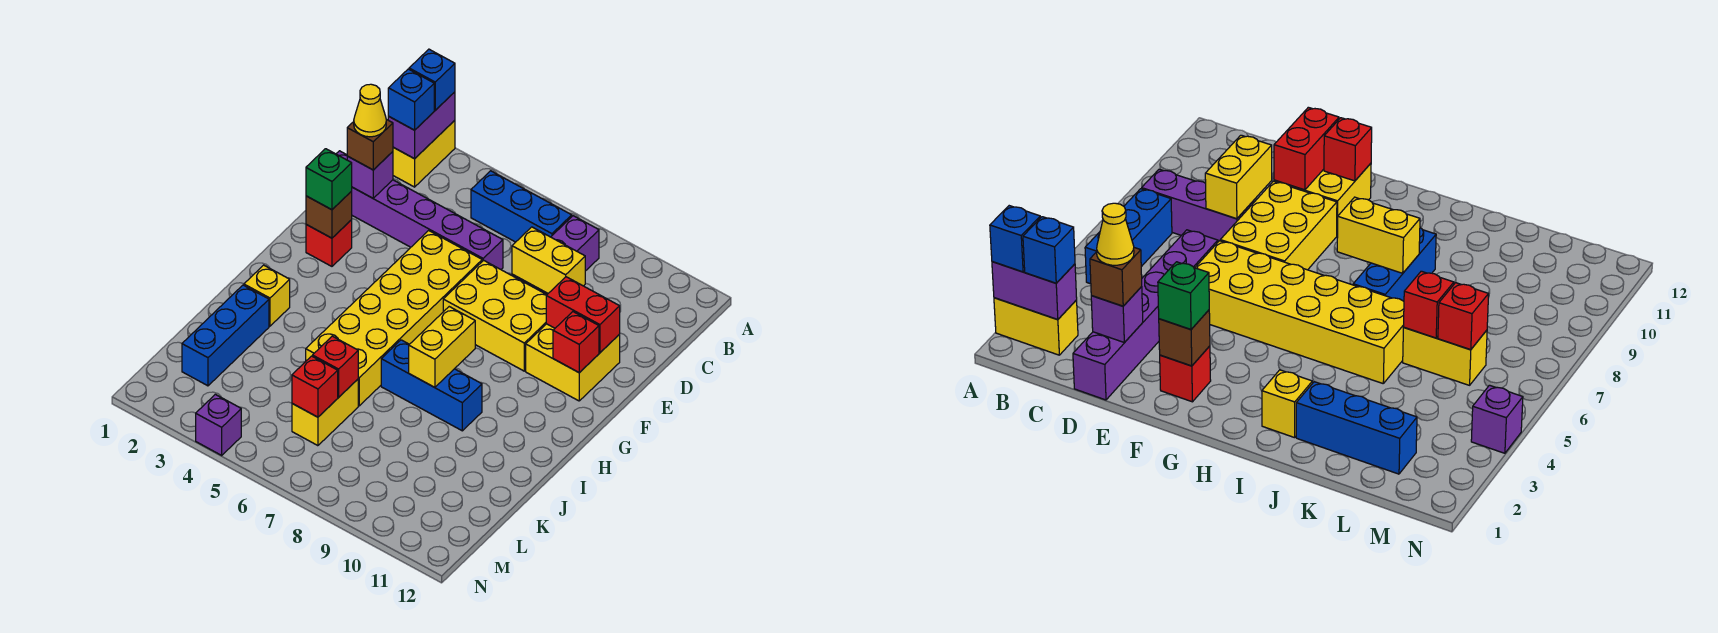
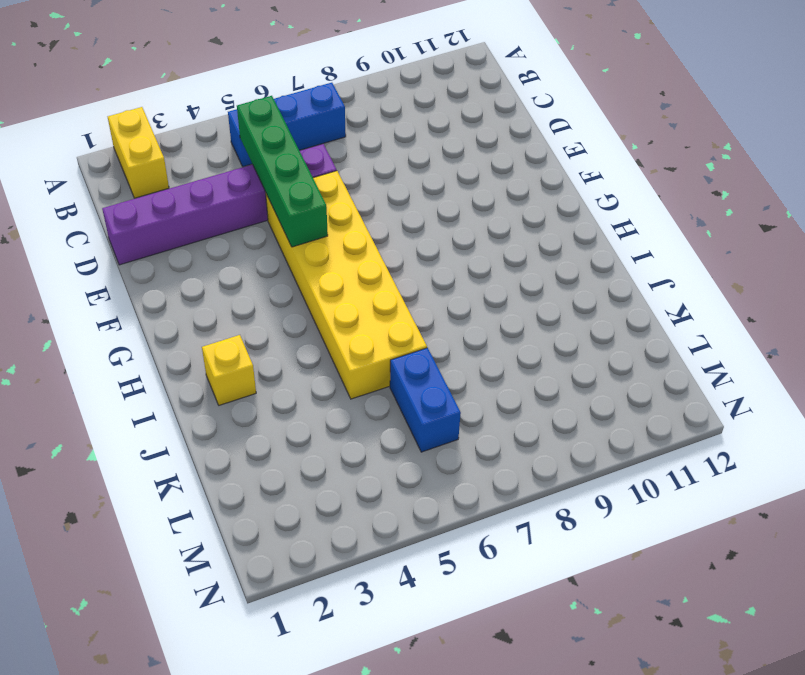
green 1x4 brick [237,96,328,247] -> none
blue 1x2 brick [390,348,461,452] -> yellow 1x2 brick [292,379,358,446]
none -> purple 1x3 brick [512,216,599,294]
none -> yellow 2x3 brick [443,260,547,371]
none -> yellow 2x2 brick [526,324,620,401]

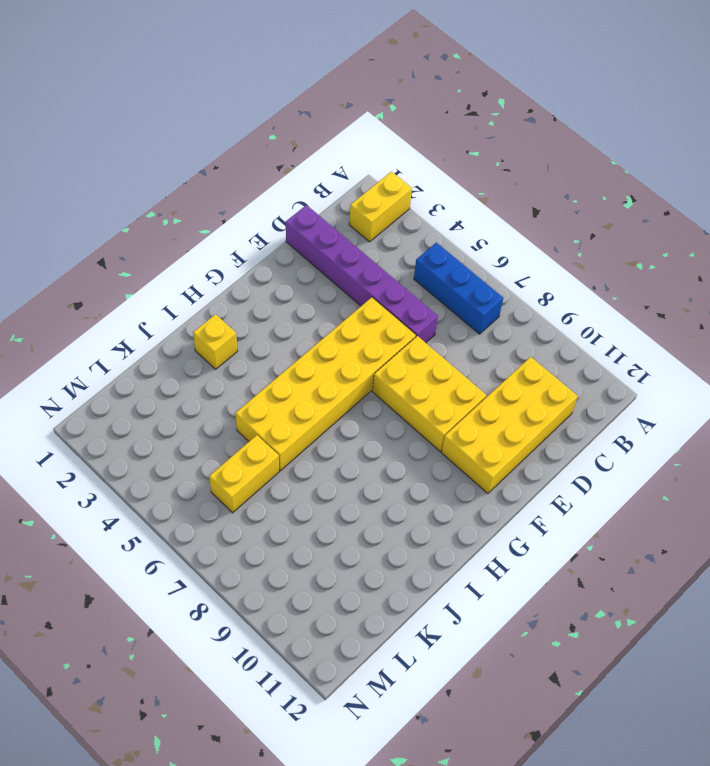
yellow 2x4 brick [441,357,578,493] -> yellow 2x2 brick [526,324,620,401]
none -> purple 1x3 brick [512,216,599,294]
none -> red 1x1 brick [306,220,352,266]
none -> blue 1x3 brick [381,340,482,431]

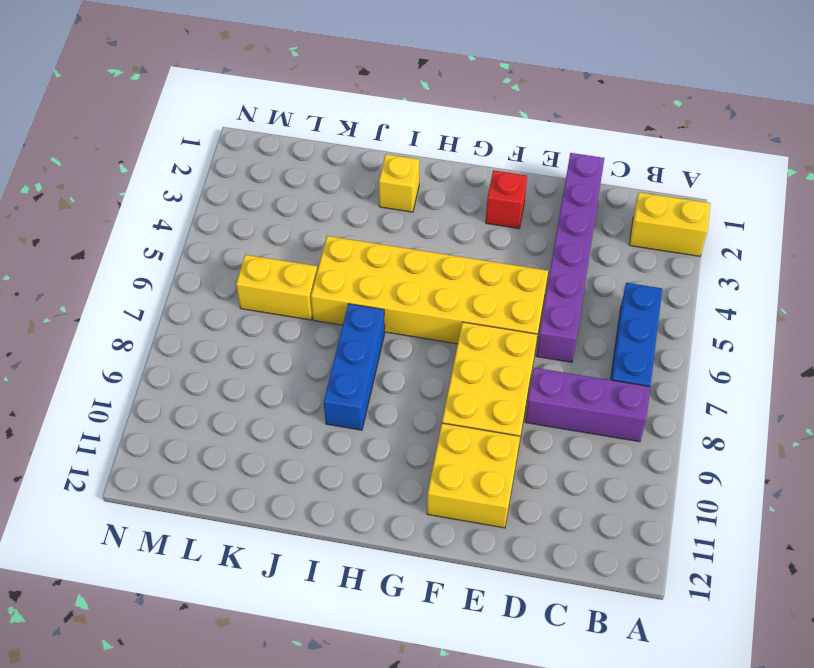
none -> blue 1x3 brick [182,285,269,386]
none -> purple 1x1 brick [196,394,241,455]
none -> purple 1x2 brick [388,92,455,159]

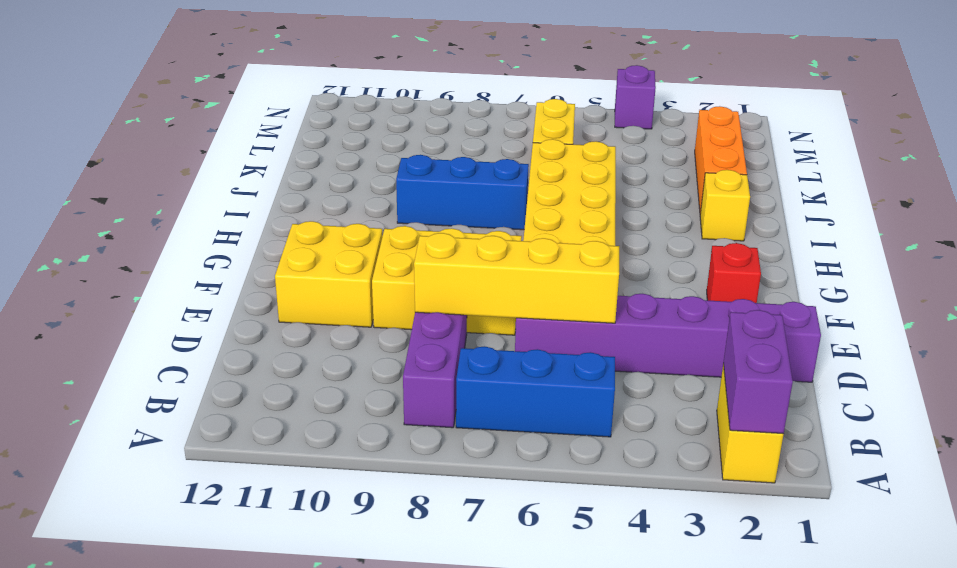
yellow 1x4 brick [414,233,619,323] -> yellow 1x2 brick [512,227,585,293]
orange 1x3 brick [695,106,747,213] -> blue 1x3 brick [182,285,269,386]
none -> purple 1x1 brick [347,152,393,198]
none -> red 1x2 brick [546,277,620,353]
none -> brown 1x1 brick [306,191,352,238]

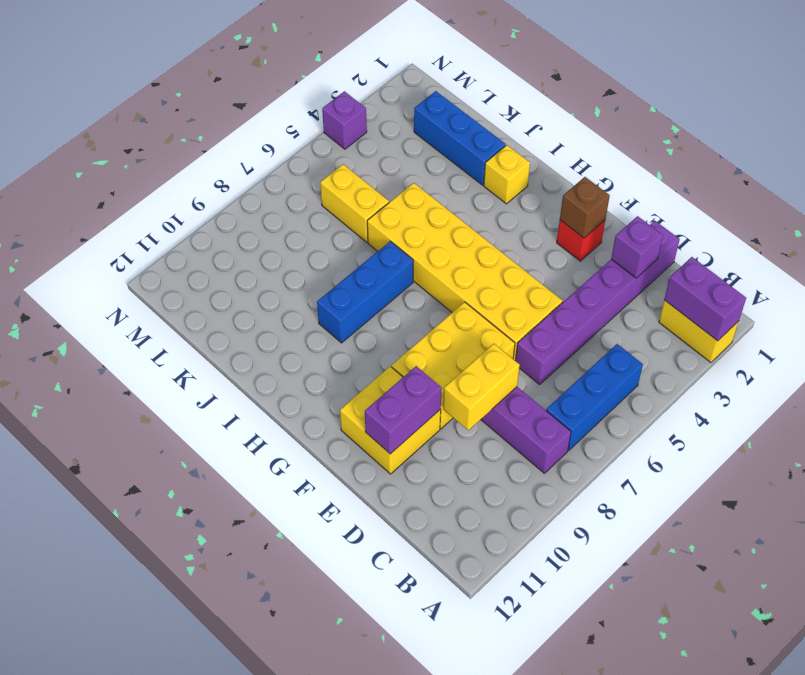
purple 1x2 brick [365,366,442,454] -> red 1x2 brick [546,277,620,353]
none -> red 1x1 brick [553,312,599,373]
none -> yellow 1x2 brick [409,307,475,387]
none -> red 1x1 brick [313,336,358,397]

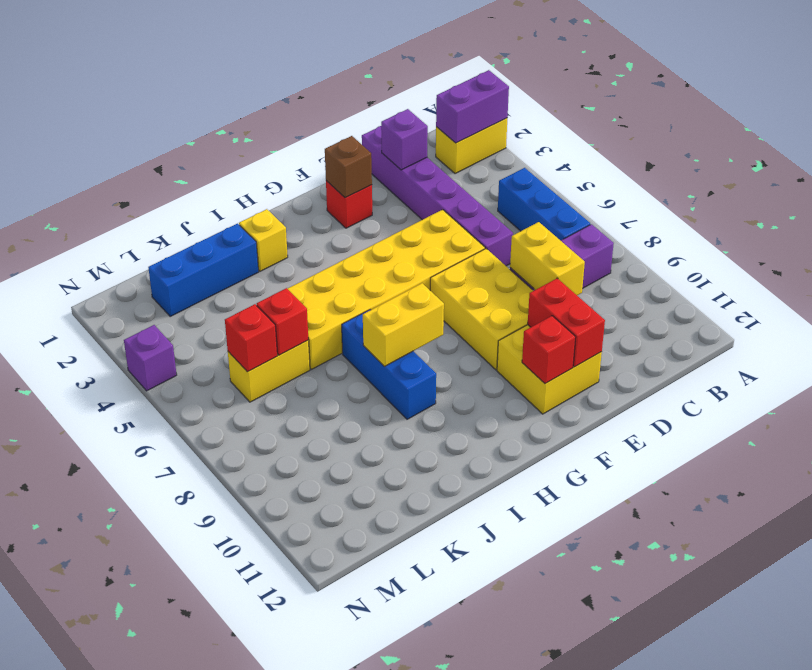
none -> blue 1x1 brick [409,49,455,110]
none -> blue 1x1 brick [388,69,434,130]
none -> brown 1x1 brick [347,119,393,170]

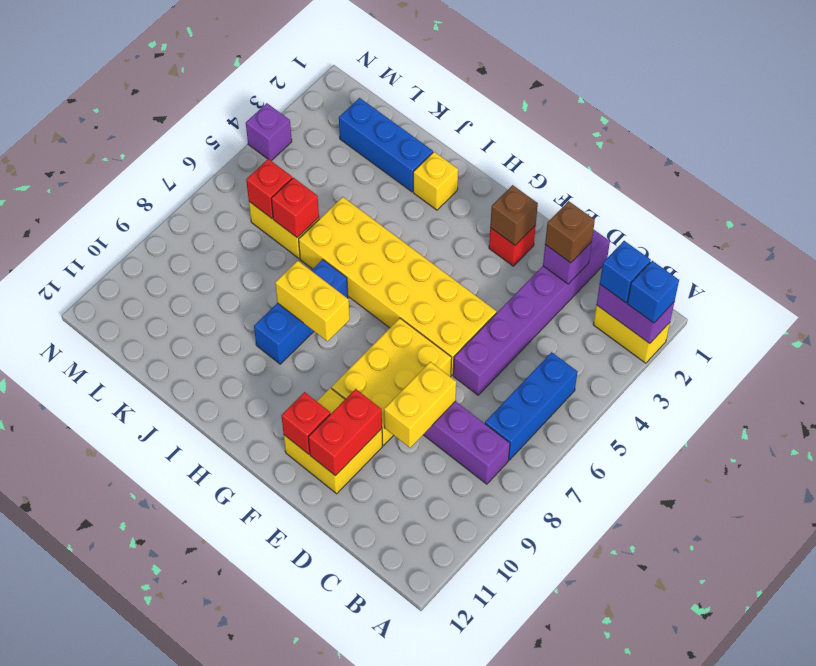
none -> green 1x1 brick [306,149,352,210]
none -> yellow 1x1 cone [354,84,386,137]

